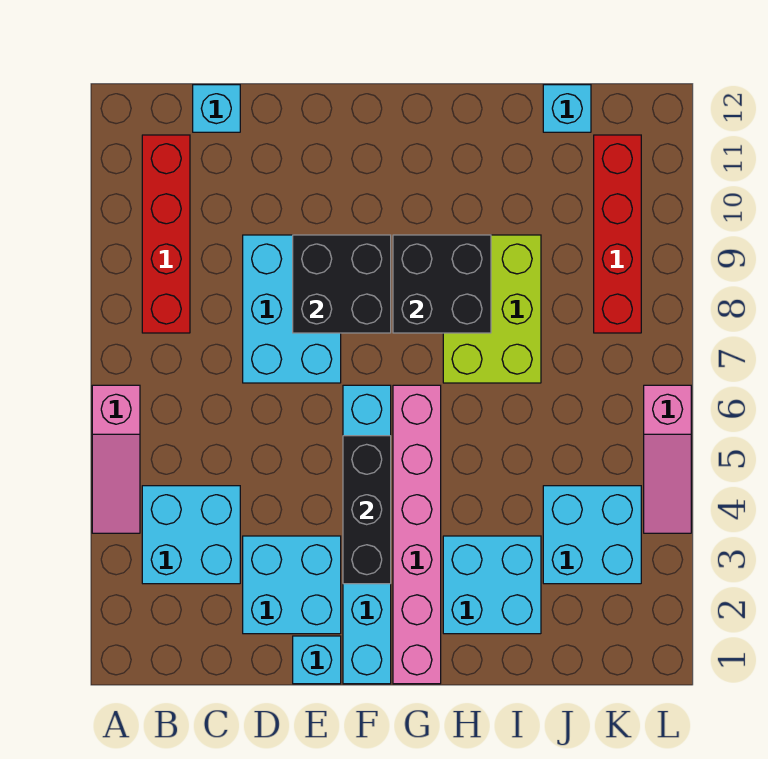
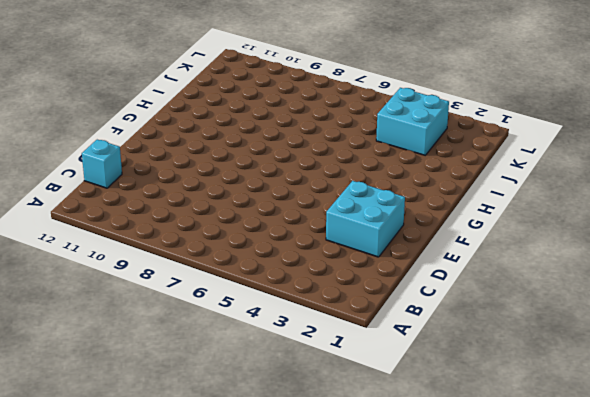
none -> pink 1x3 slope [92,385,140,533]
none -> cyan 2x2 brick [142,486,240,584]
none -> red 1x4 brick [142,135,190,333]

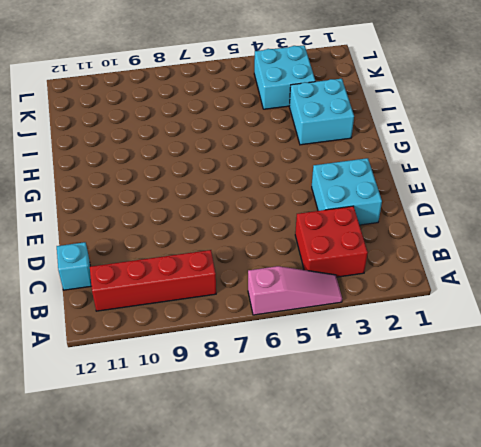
red 2x2 brick [295,206,368,277] -> cyan 2x2 brick [142,486,240,584]
none -> cyan 2x3 brick [243,235,341,383]
none -> cyan 1x1 brick [293,636,341,684]
none -> cyan 1x6 brick [343,385,391,684]

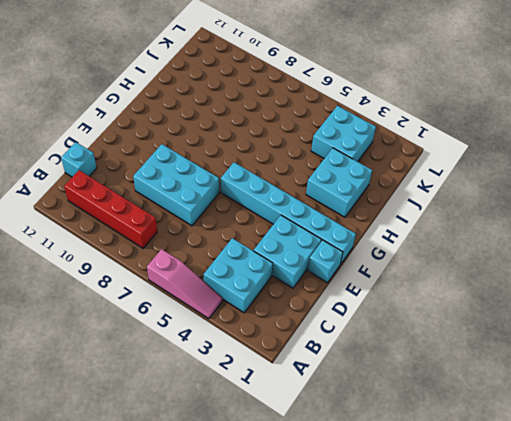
none -> pink 1x6 brick [393,385,441,684]
none -> lime 2x3 brick [443,235,541,383]
none -> cyan 1x1 brick [543,85,591,132]

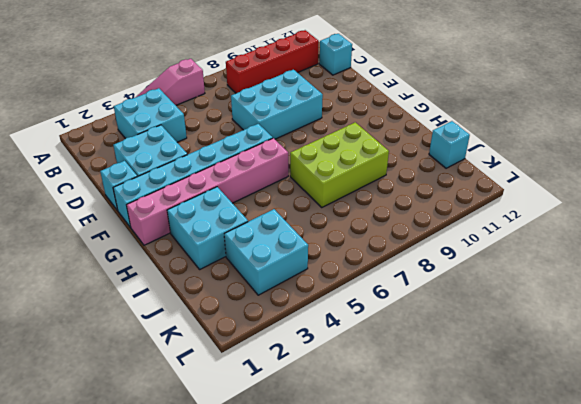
none -> red 1x4 brick [594,135,641,333]
none -> pink 1x3 slope [644,385,691,533]
none -> black 2x2 brick [293,235,391,333]

